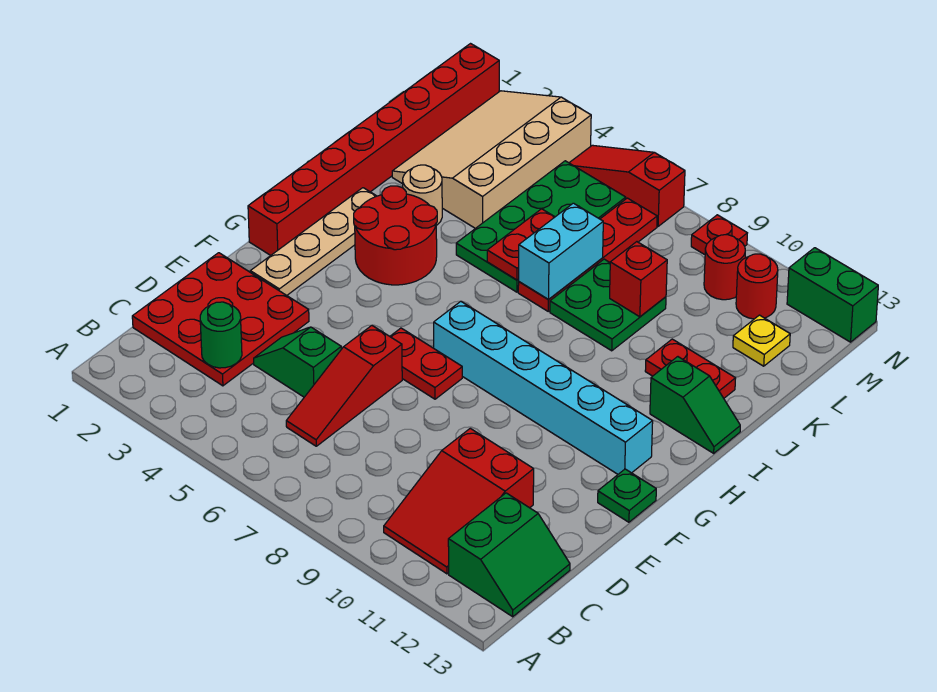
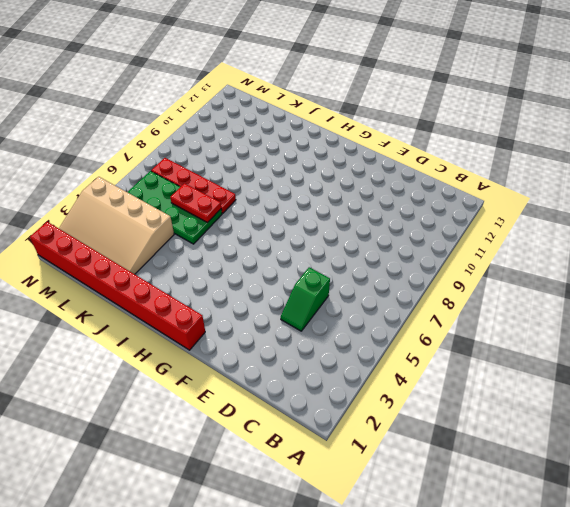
none -> red 2x3 slope [384,428,534,574]
none -> green 2x2 slope [448,493,570,617]
none -> red 3x3 plate [132,253,309,386]

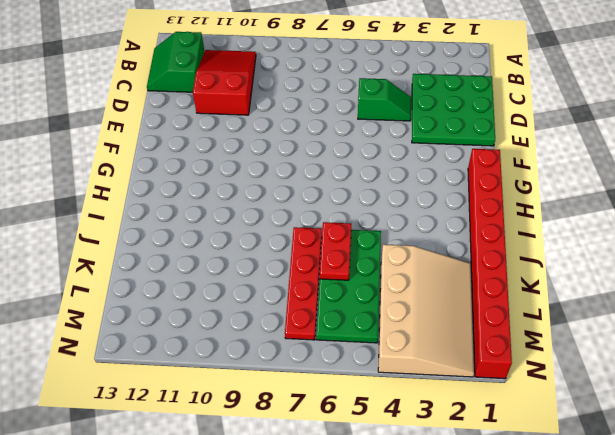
green 3x3 plate [412,74,495,146] -> red 3x3 plate [132,253,309,386]
none -> red 1x3 slope [286,325,402,446]
none -> tan 1x4 plate [250,188,376,295]
none -> red 1x2 plate [390,328,462,399]

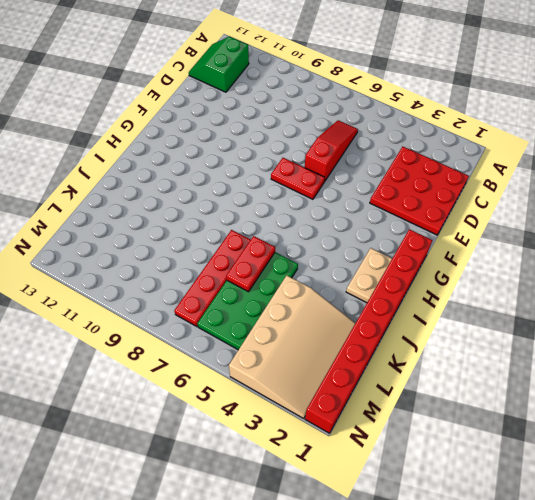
tan 1x2 plate [346,248,392,303] -> tan 1x4 plate [250,188,376,295]
none -> red 2x3 slope [384,428,534,574]
none -> green 1x2 slope [254,327,341,397]
none -> green 1x1 plate [598,469,656,522]

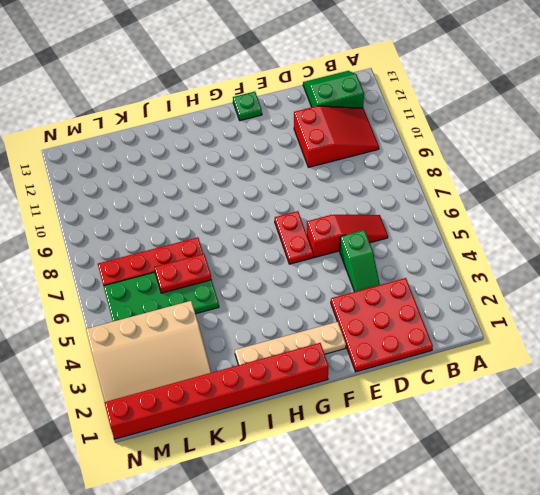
none -> cyan 1x6 brick [434,301,653,474]
none -> red 2x2 round brick [354,186,437,285]
none -> green 1x2 slope [650,357,740,453]

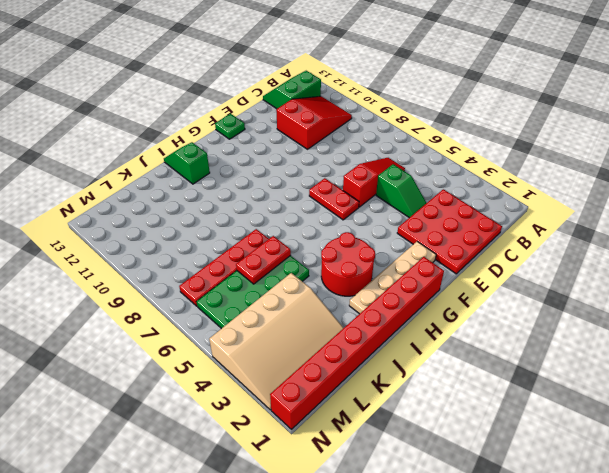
none -> cyan 1x6 brick [434,301,653,474]
none -> tan 1x1 round brick [403,165,442,225]
none -> green 2x2 plate [550,259,666,351]

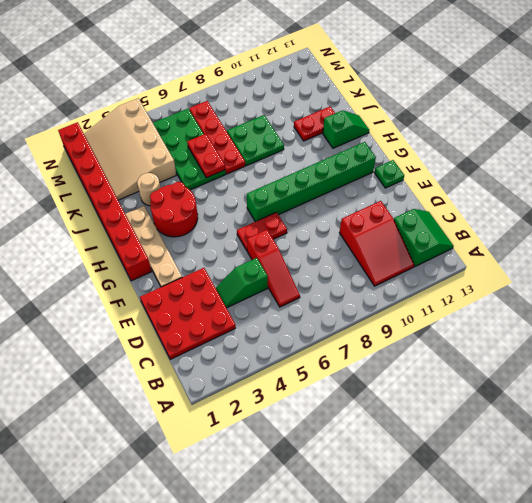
green 1x6 brick [247,142,376,222] -> cyan 1x6 brick [434,301,653,474]
none -> yellow 1x1 plate [733,315,790,366]
none -> red 1x1 round brick [704,235,745,300]
none -> red 1x1 round brick [736,254,778,319]

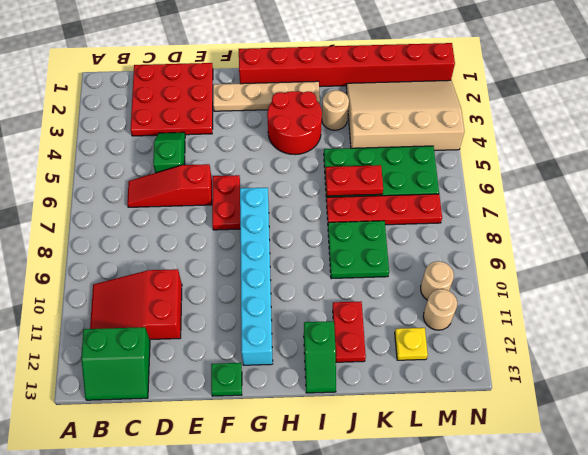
tan 1x1 round brick [421,261,454,300] -> red 1x1 round brick [704,235,745,300]
tan 1x1 round brick [423,289,457,330] -> red 1x1 round brick [736,254,778,319]
none -> red 1x3 slope [569,145,685,226]
none -> red 1x1 plate [691,215,747,255]
none -> green 1x2 brick [787,248,878,342]

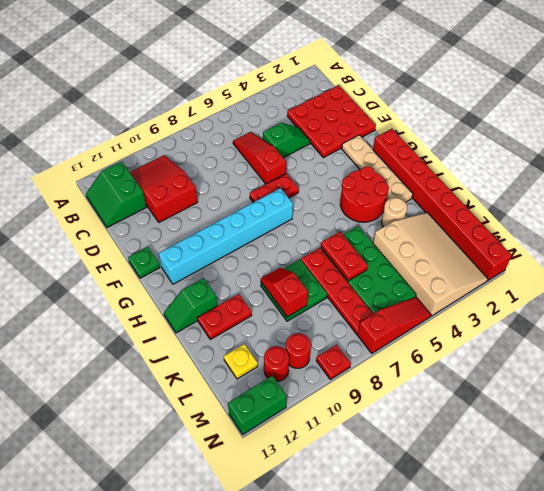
red 1x2 slope [261,268,308,317] -> red 1x1 brick [610,242,667,317]
none -> green 1x1 round brick [200,302,242,368]
none -> cyan 1x2 brick [519,203,603,300]

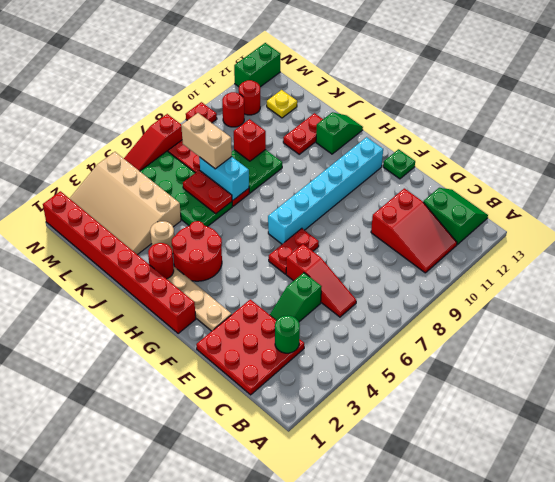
red 1x1 round brick [148,243,174,279] -> none
tan 1x2 brick [181,113,232,169] -> none

